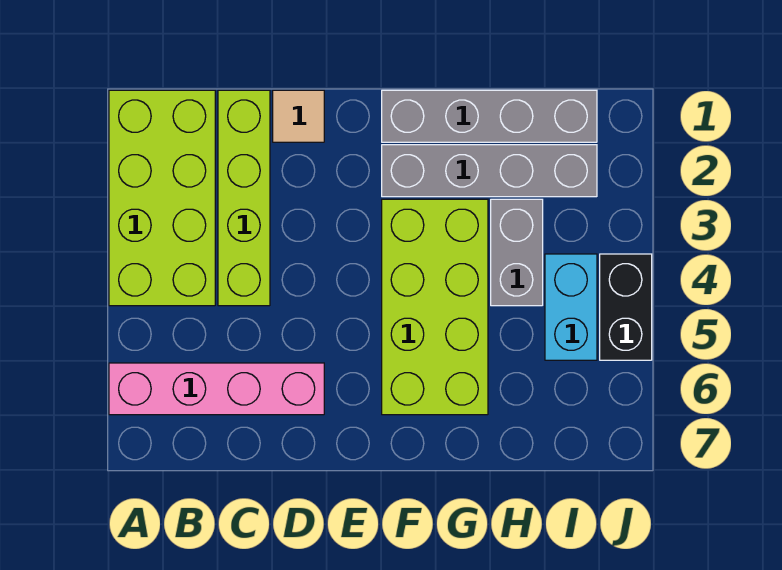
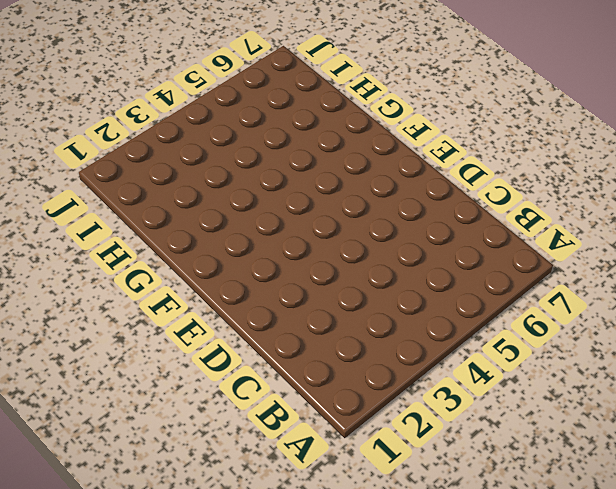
none -> lime 2x4 brick [109,90,215,306]
none -> pink 1x4 brick [109,363,324,415]

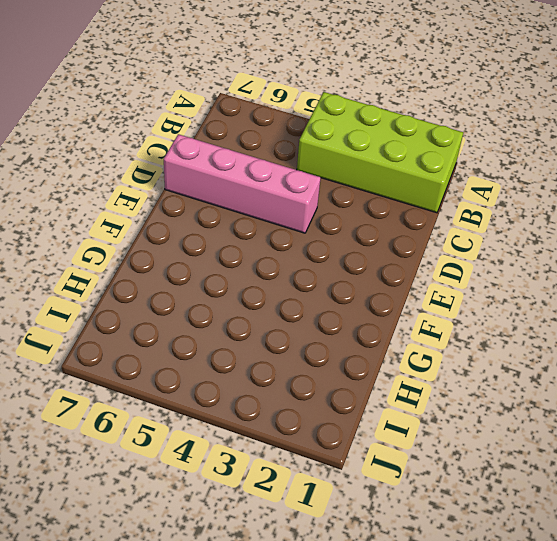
pink 1x4 brick [164,134,321,233] -> pink 1x4 brick turned to [109,363,324,415]
none -> lime 1x4 brick [218,90,270,306]
none -> tan 1x1 tile [273,90,324,142]

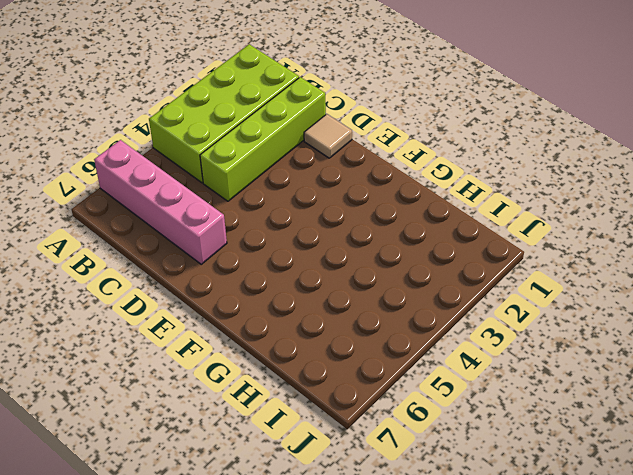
none -> grey 1x4 brick [382,90,597,142]
none -> grey 1x4 brick [382,145,597,197]

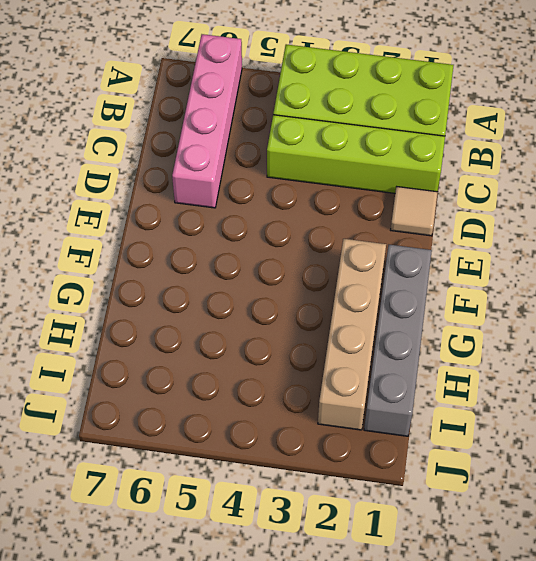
tan 1x4 brick [318,239,386,430] -> grey 1x4 brick [382,145,597,197]
none -> lime 2x4 brick [382,199,488,415]
none -> grey 1x2 brick [491,199,543,306]

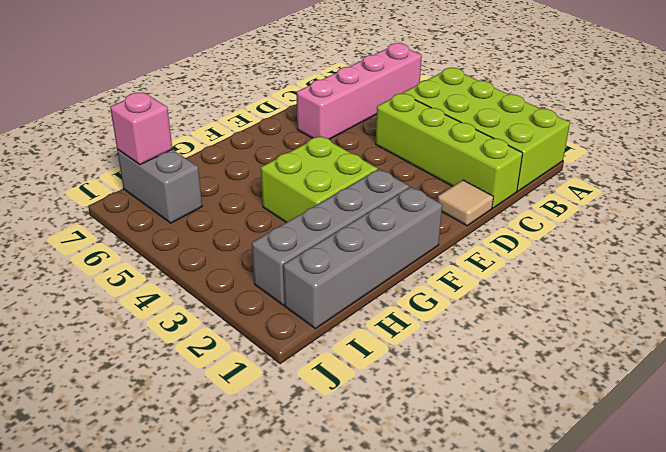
lime 2x2 brick [261,136,378,222] -> lime 2x4 brick [382,199,488,415]
grey 1x2 brick [117,149,202,223] -> grey 1x2 brick moved to [491,199,543,306]
pink 1x1 brick [110,92,172,165] -> none
none -> cyan 1x2 brick [545,254,597,360]
none -> black 1x2 brick [600,254,652,360]

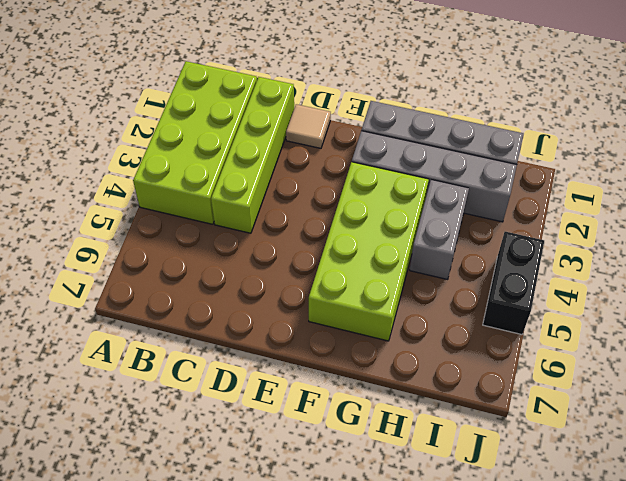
none -> pink 1x4 brick [109,363,324,415]
none -> cyan 1x2 brick [545,254,597,360]

